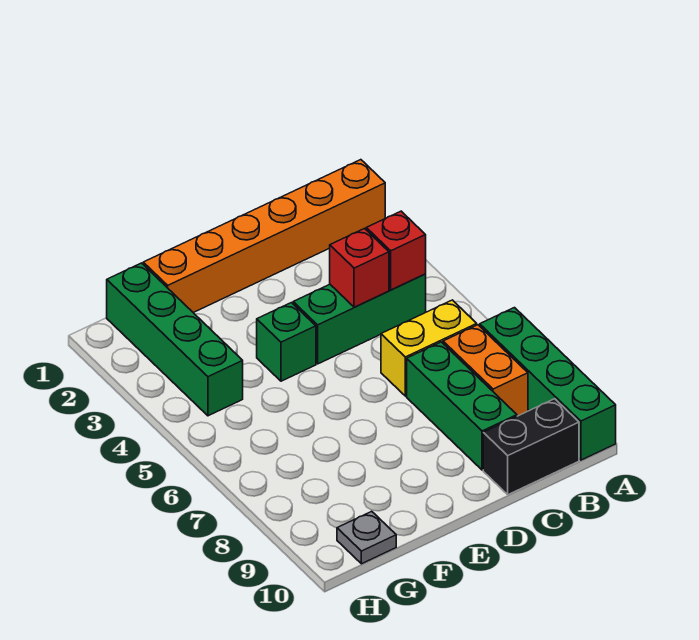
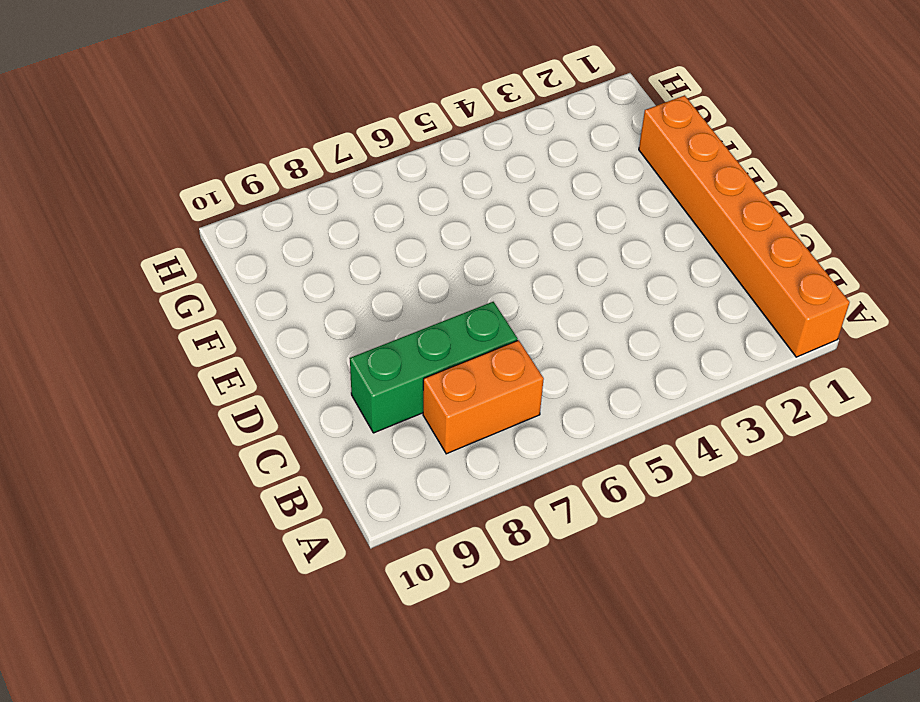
none -> green 1x4 brick [480,308,616,460]
none -> green 1x3 brick [293,274,426,364]
none -> yellow 1x2 brick [381,300,477,396]

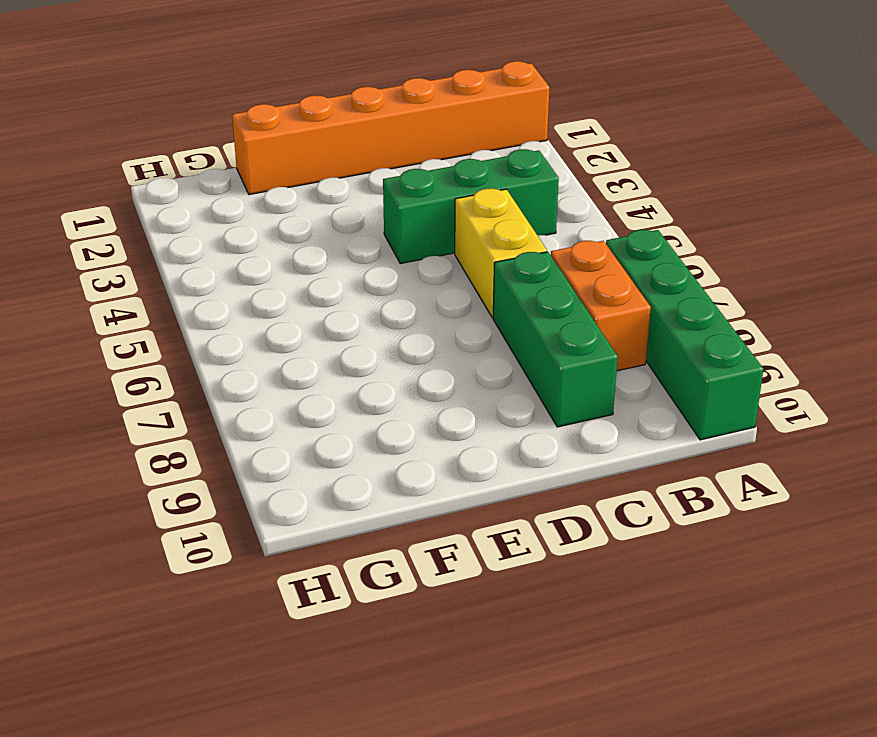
yellow 1x2 brick [455,189,547,318] -> yellow 1x2 brick turned to [381,300,477,396]
none -> black 1x2 brick [483,399,579,495]
none -> green 1x1 brick [257,303,316,381]
none -> green 1x4 brick [107,263,243,416]

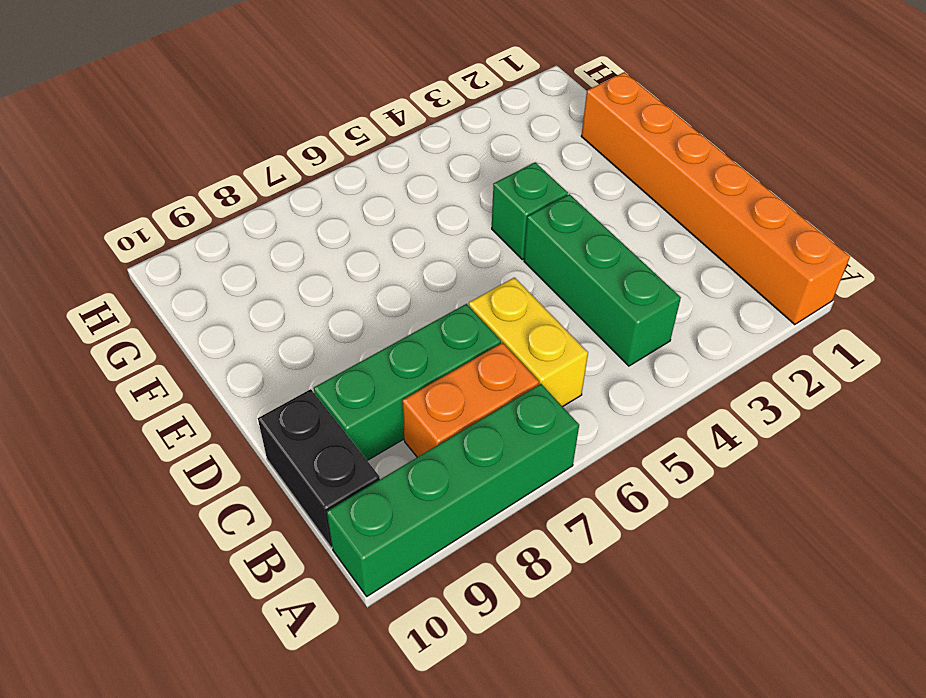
none -> green 1x4 brick [107,263,243,416]
none -> grey 1x1 plate [337,511,396,564]
none -> red 1x1 brick [366,211,426,290]

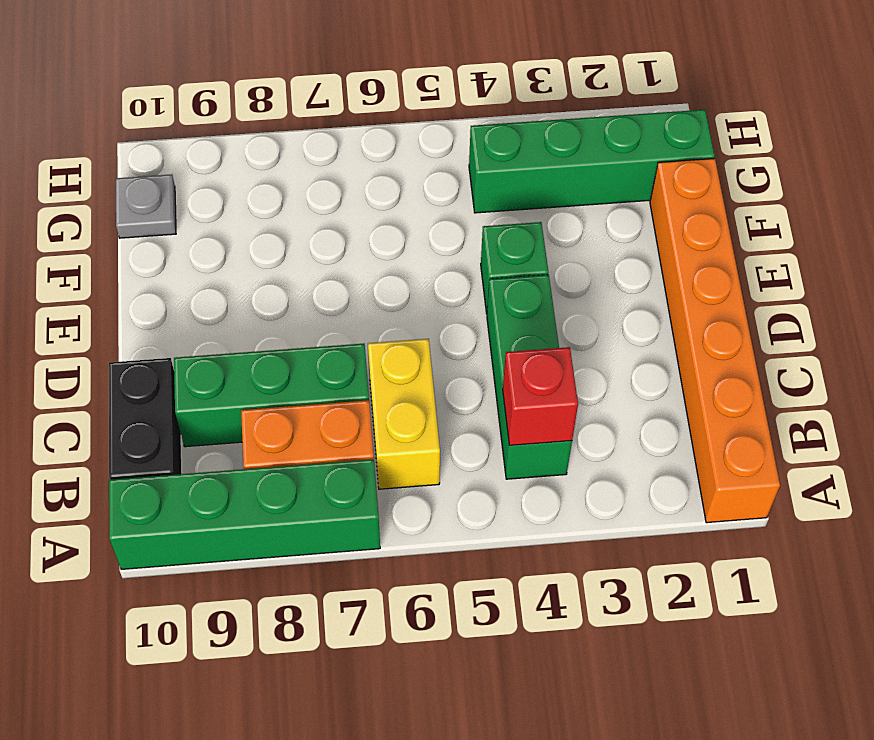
none -> red 1x1 brick [330,229,389,307]

